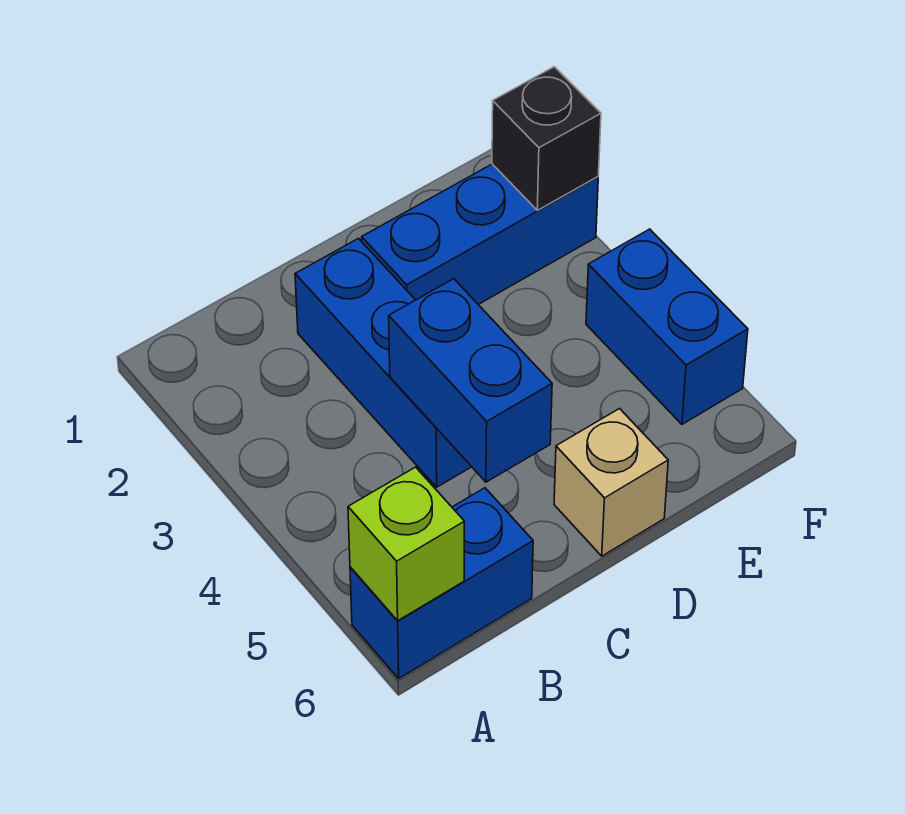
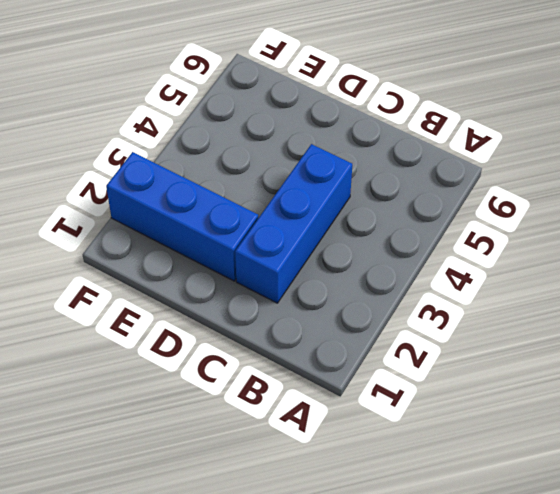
none -> blue 1x2 brick [350,488,533,679]
none -> tan 1x1 brick [554,409,668,556]

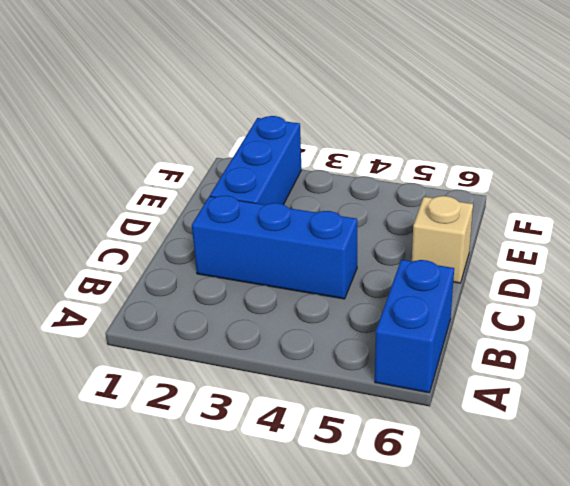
none -> blue 1x2 brick [586,229,748,424]
none -> lime 1x1 brick [348,467,464,621]

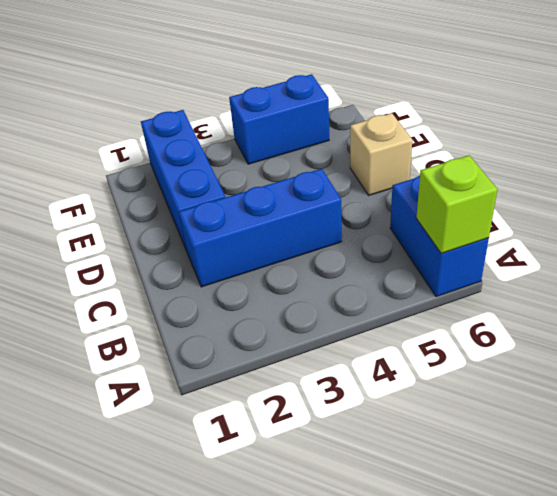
none -> blue 1x2 brick [389,279,552,482]
none -> black 1x1 brick [492,67,601,210]

